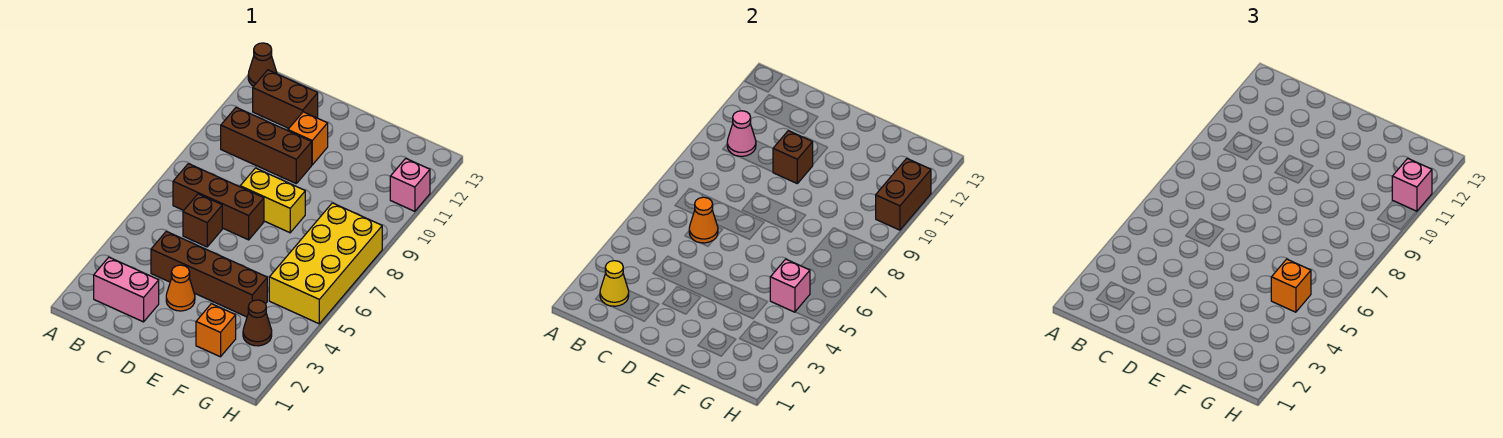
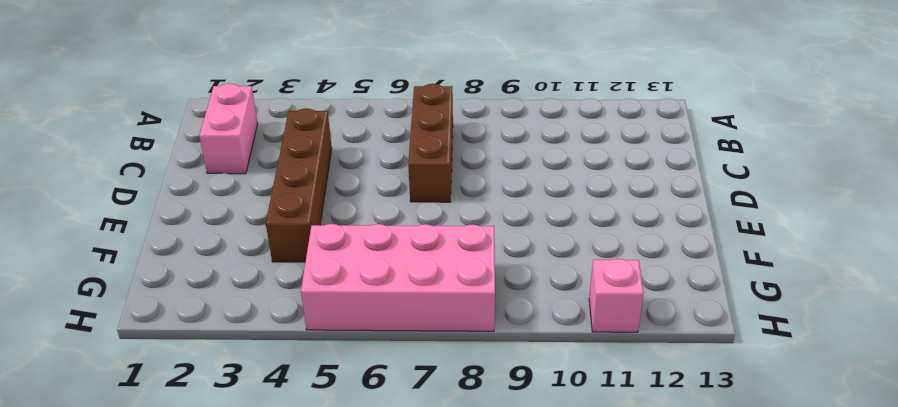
pink 2x4 brick [301,224,495,331] -> yellow 2x4 brick [269,203,382,324]
none -> brown 1x1 cone [248,43,277,86]
none -> brown 1x3 brick [221,107,312,183]
none -> brown 1x2 brick [253,70,318,128]

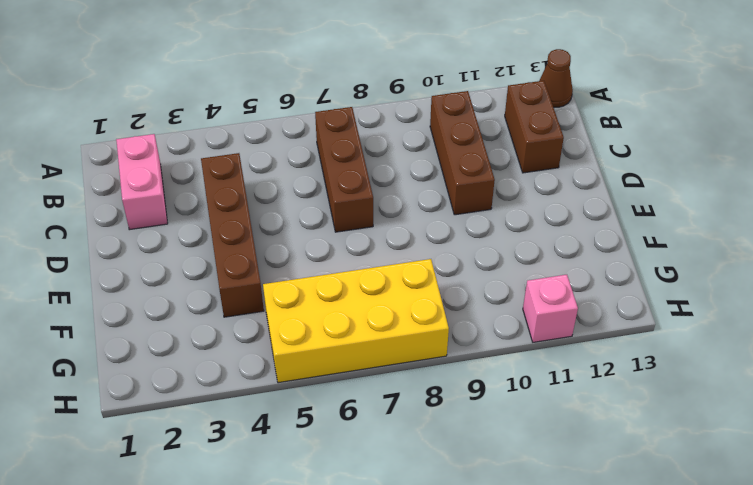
none -> brown 1x1 brick [183,194,222,247]
none -> orange 1x1 cone [166,265,195,311]
none -> yellow 1x2 brick [240,168,305,233]

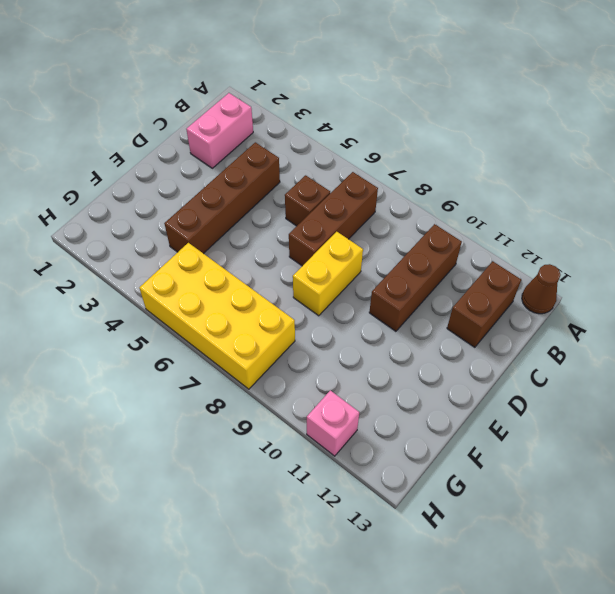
none -> orange 1x1 cone [166,265,195,311]
none -> orange 1x1 brick [288,112,328,165]
none -> orange 1x1 brick [196,304,236,357]

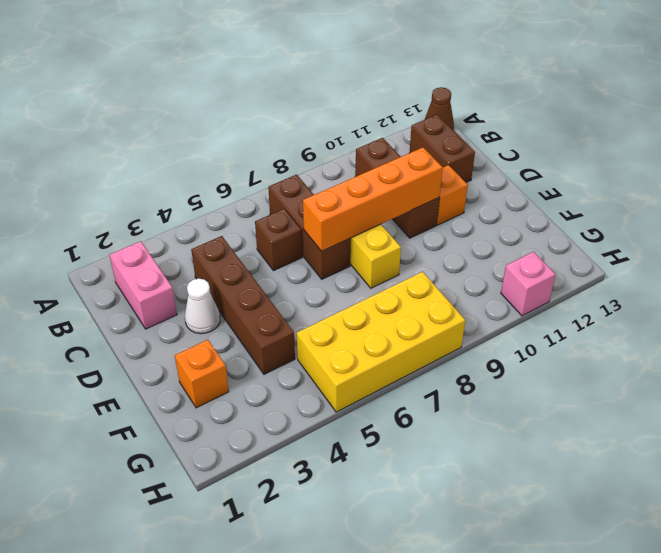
white 1x1 cone [185,279,220,334] -> orange 1x1 cone [166,265,195,311]
orange 1x4 brick [303,148,443,251] -> brown 1x1 brick [773,131,813,183]
none -> brown 1x1 cone [243,300,272,346]
none -> yellow 1x1 cone [600,261,629,306]
none -> pink 1x1 cone [727,111,756,156]

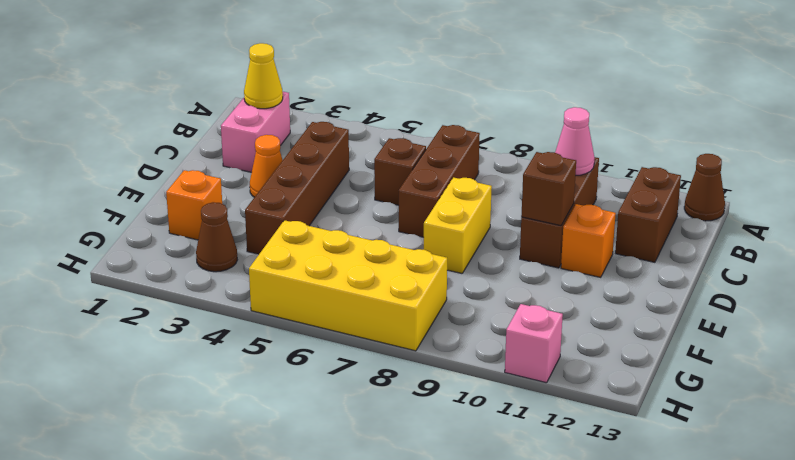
none -> orange 1x1 cone [689,197,718,243]
none -> pink 1x1 brick [770,259,810,312]
none -> brown 1x2 brick [876,158,931,230]

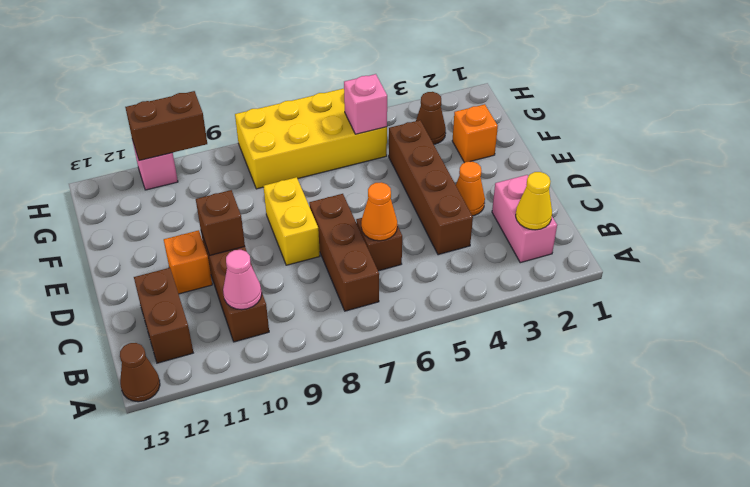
none -> orange 1x1 brick [1271,259,1311,312]
none -> pink 1x1 brick [1392,158,1432,211]

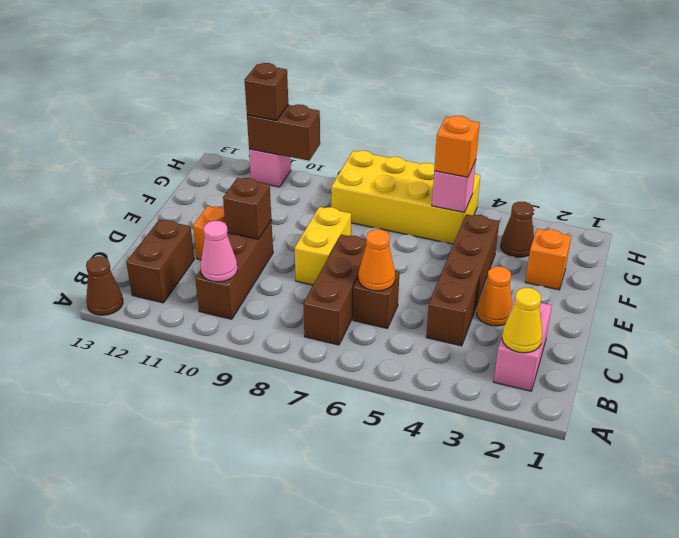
brown 1x1 brick [245,63,288,120] -> pink 1x1 brick [1392,158,1432,211]

